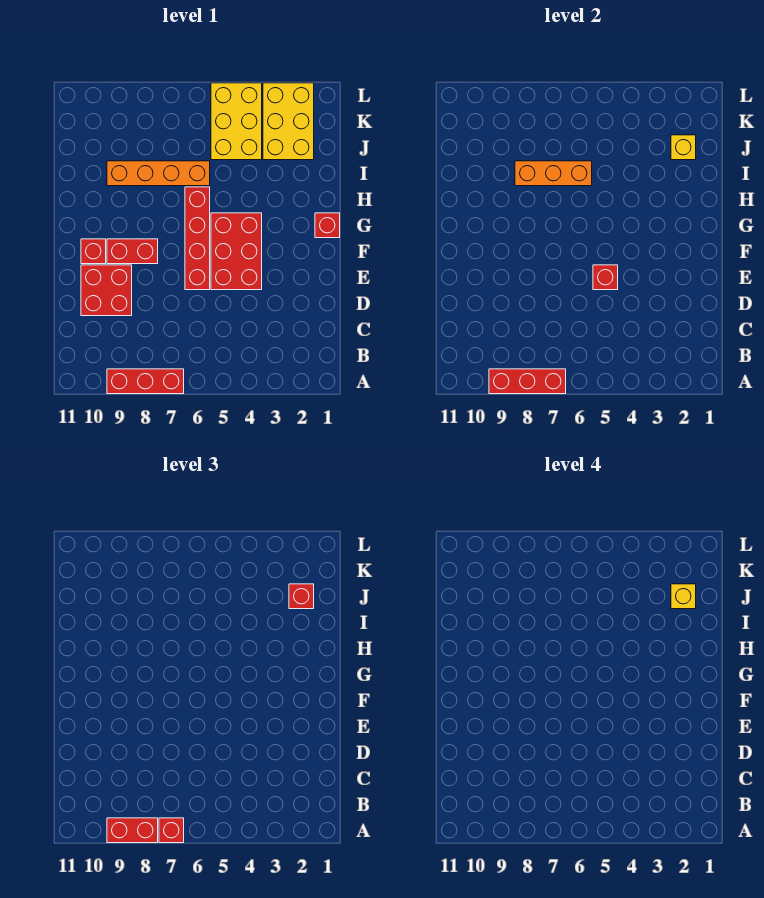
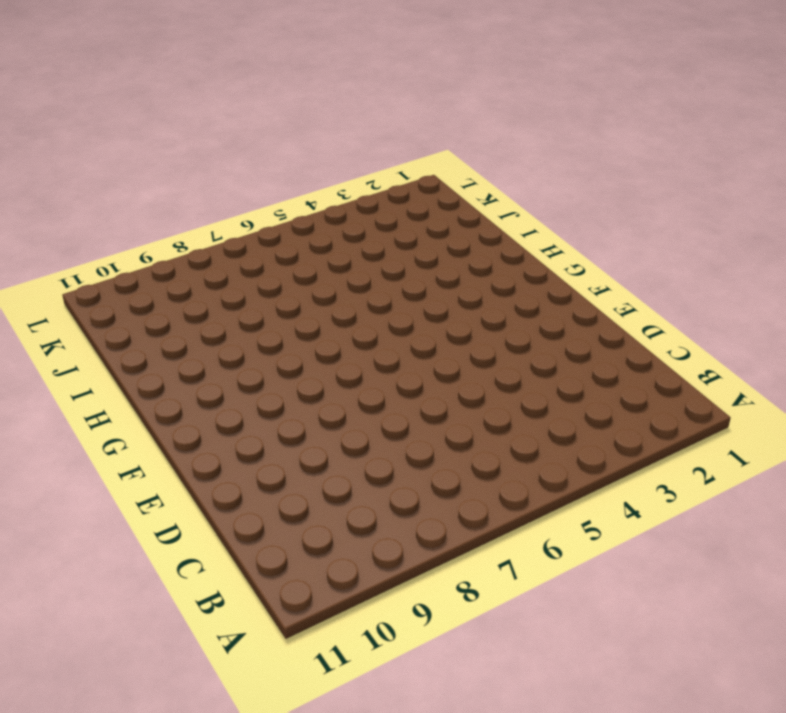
none -> red 1x3 brick [107,369,184,394]
none -> red 2x2 brick [81,265,132,316]
none -> red 2x3 brick [211,213,262,290]

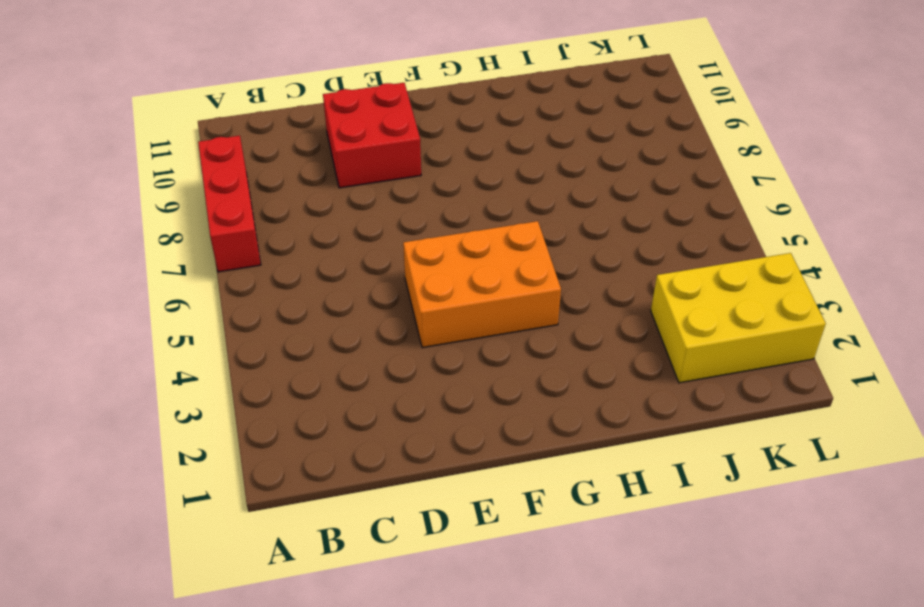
orange 2x3 brick [403,221,561,348] -> red 2x3 brick [211,213,262,290]
none -> red 1x4 brick [185,187,210,290]
none -> red 1x2 brick [107,239,158,264]
none -> red 1x1 brick [81,239,106,264]

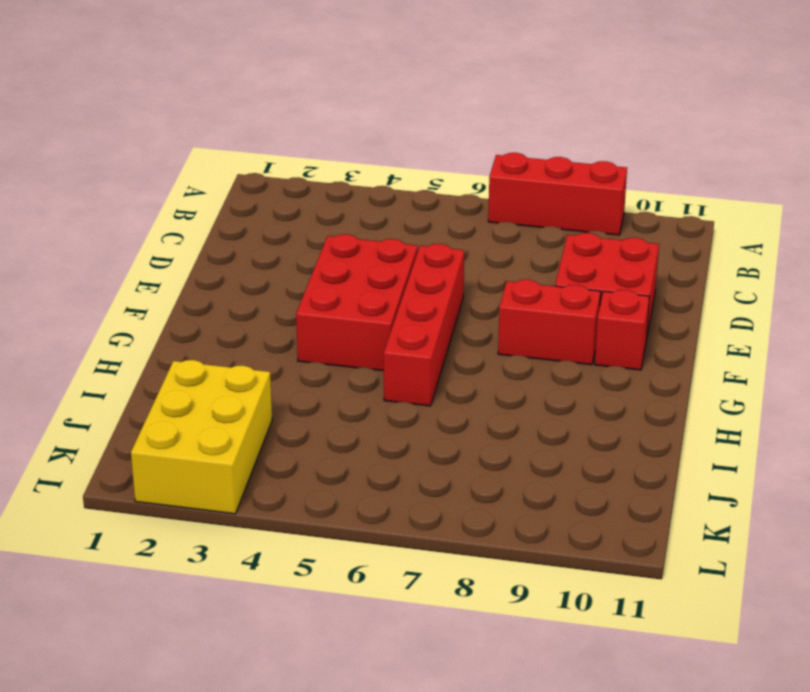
none -> red 1x1 brick [315,213,340,238]
none -> orange 1x4 brick [107,161,210,186]
none -> yellow 2x3 brick [211,83,262,160]

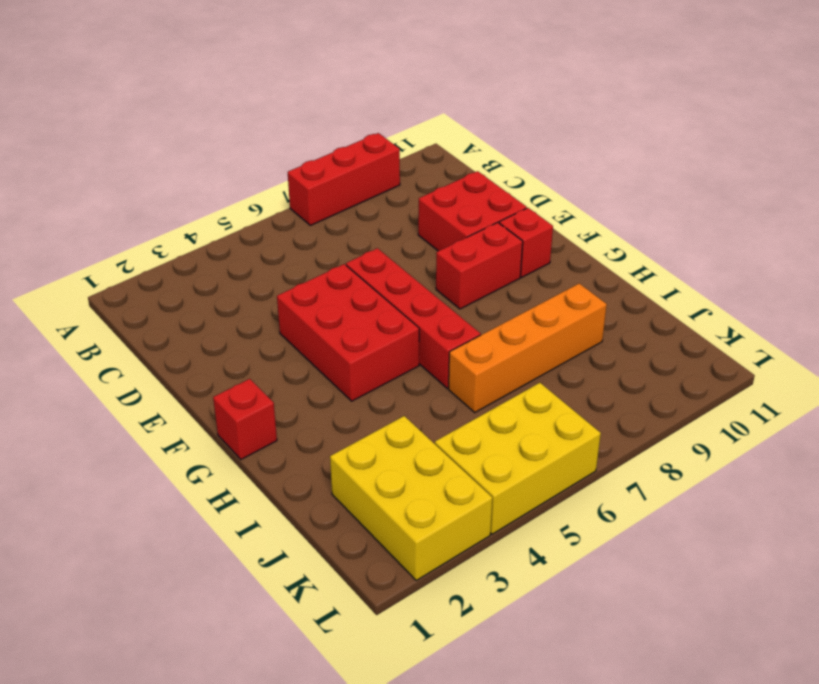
yellow 2x3 brick [435,383,601,534] -> yellow 2x3 brick turned to [211,83,262,160]
none -> red 1x3 brick [489,369,566,394]
none -> red 1x1 brick [593,265,618,290]
none -> orange 1x3 brick [515,161,592,186]

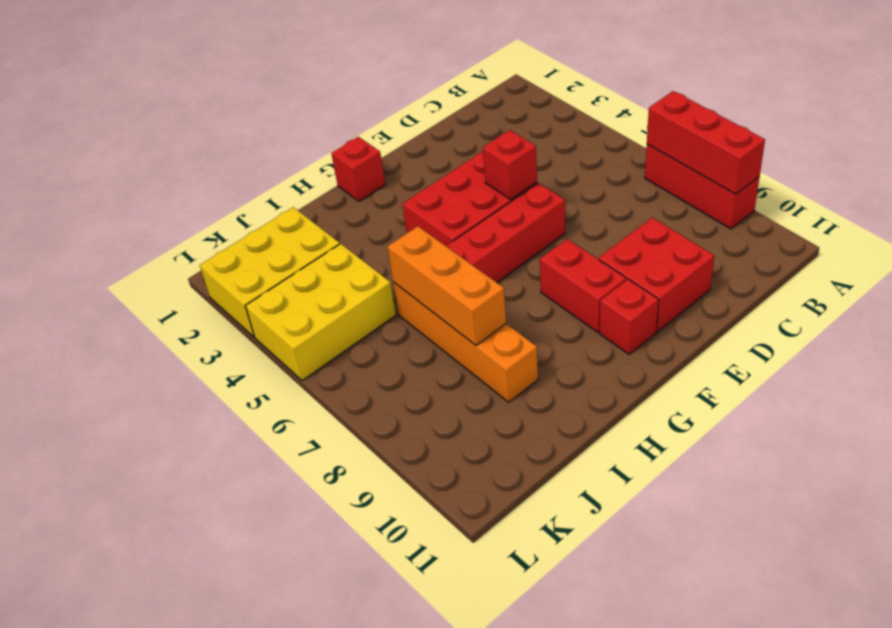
none -> yellow 1x1 brick [671,135,696,160]
none -> red 1x1 brick [159,818,184,843]
none -> red 1x2 brick [107,818,158,843]

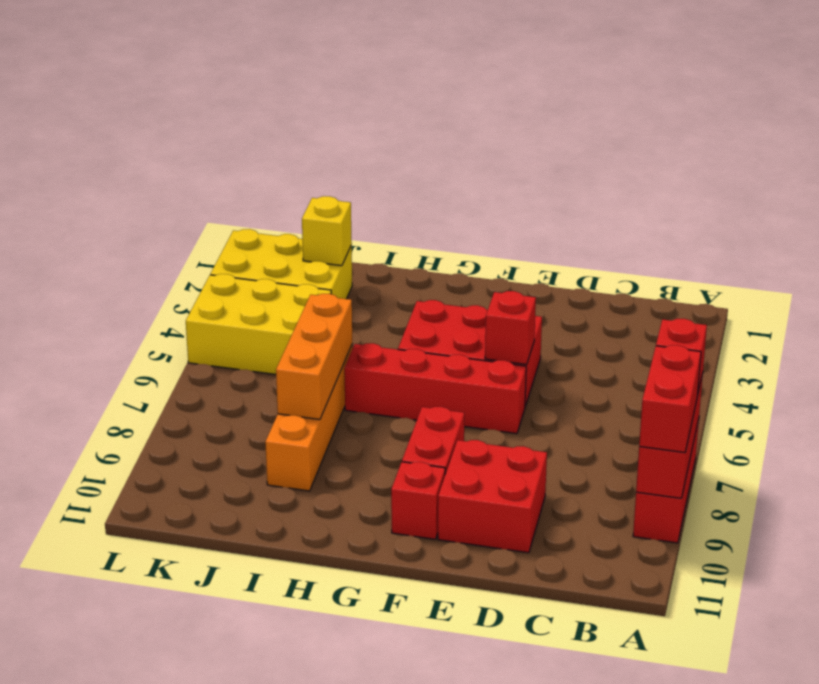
none -> red 1x1 brick [315,213,340,238]
none -> red 1x1 brick [289,584,314,609]
none -> yellow 1x1 brick [671,584,696,609]

